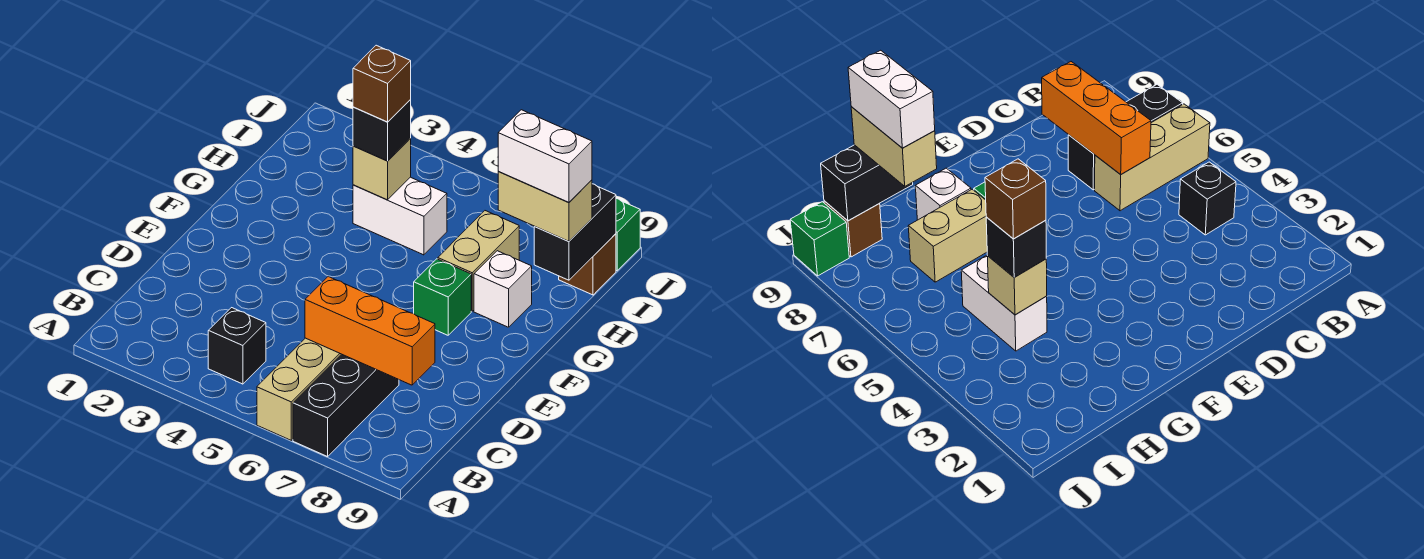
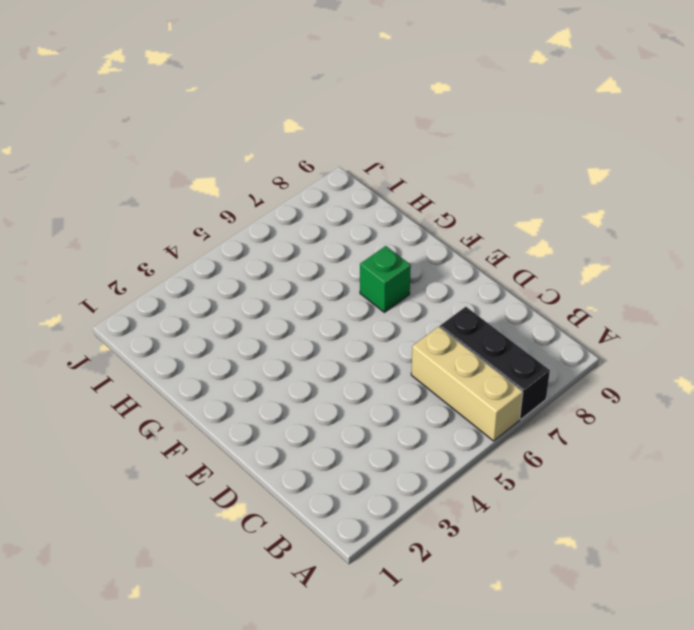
none -> black 1x1 brick [208,308,266,384]
none -> tan 1x2 brick [438,211,519,311]
none -> white 1x1 brick [474,251,532,327]

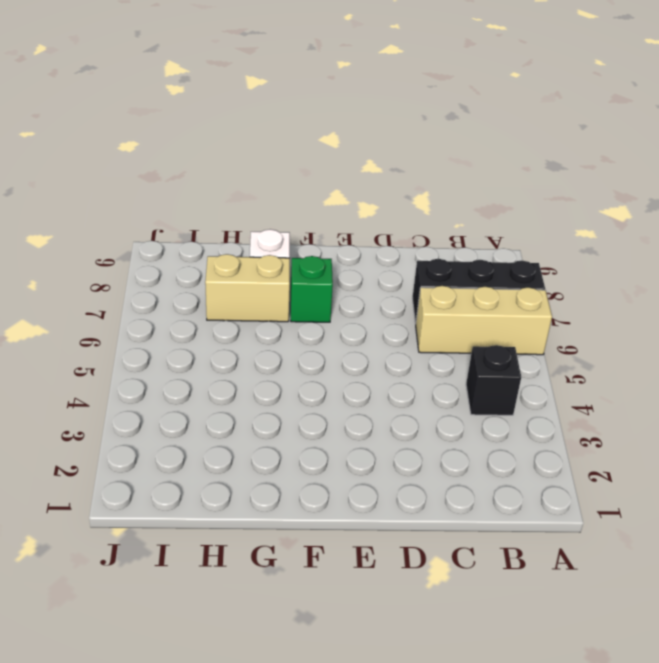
none -> white 1x2 brick [353,177,447,255]
none -> brown 1x1 brick [559,234,616,295]
none -> green 1x1 brick [616,199,640,271]

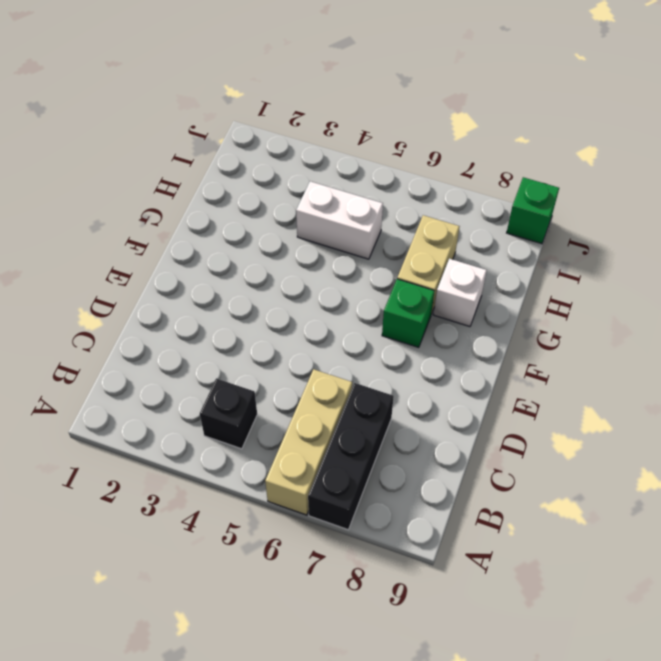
none -> brown 1x1 brick [559,234,616,295]
none -> orange 1x3 brick [305,277,435,385]
none -> tan 1x1 brick [353,139,411,200]

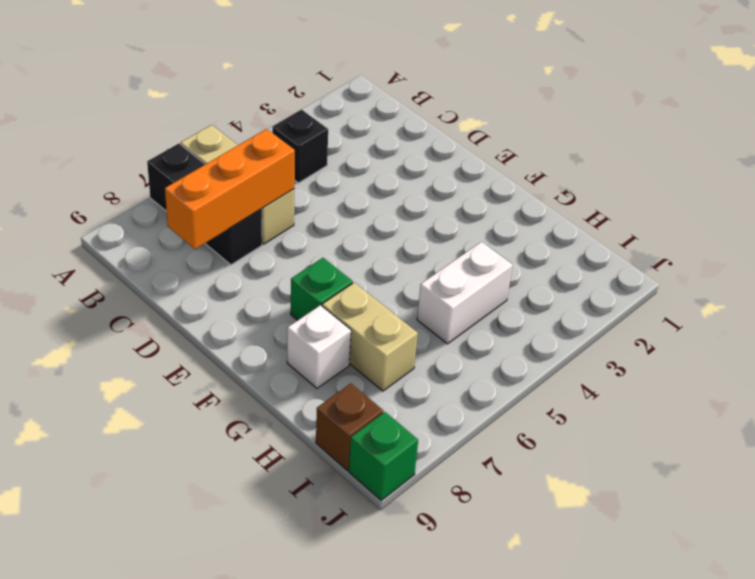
none -> tan 1x1 brick [353,139,411,200]
none -> black 1x2 brick [534,184,616,280]
none -> black 1x1 brick [353,100,411,161]

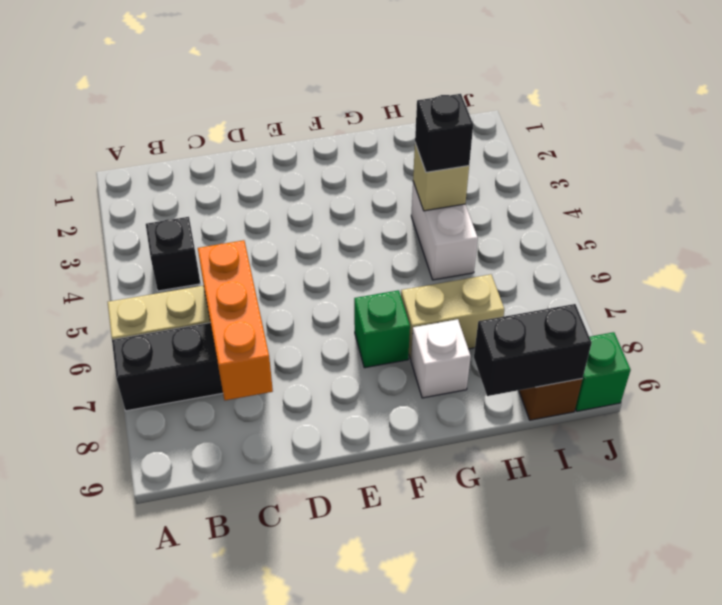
none -> tan 1x2 brick [498,171,592,241]
none -> brown 1x1 brick [353,45,411,122]
none -> white 1x2 brick [498,110,592,203]

